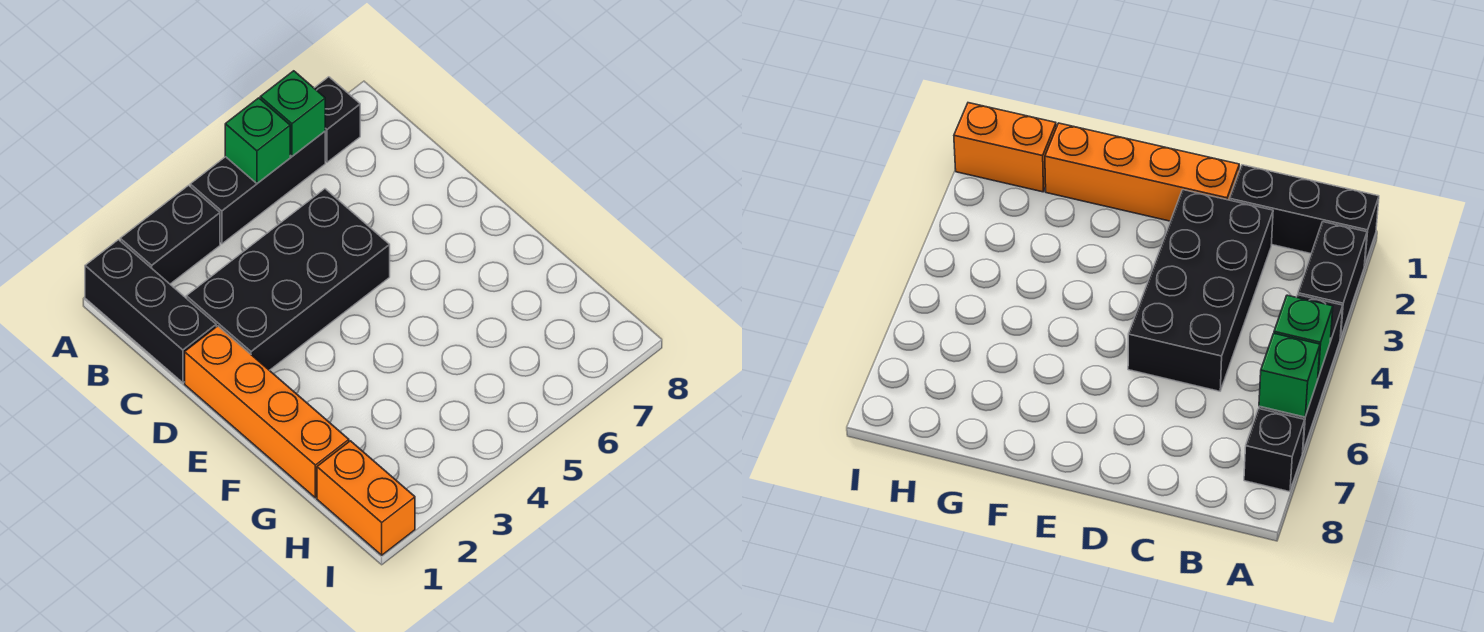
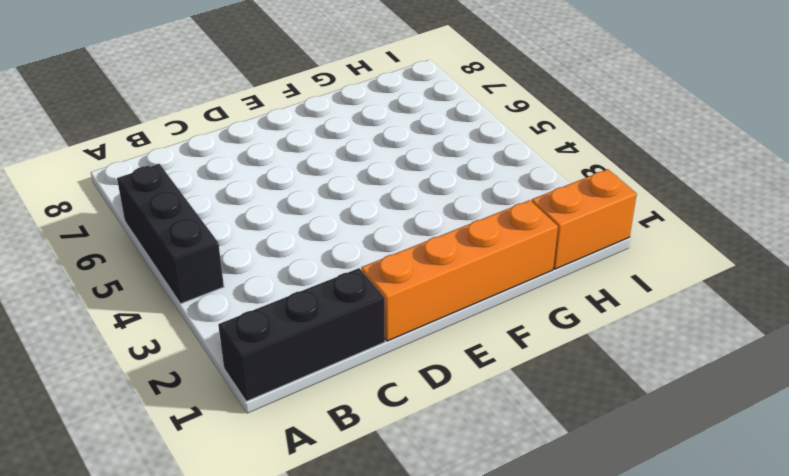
none -> black 1x2 brick [120,185,220,284]
none -> black 1x1 brick [314,77,360,162]

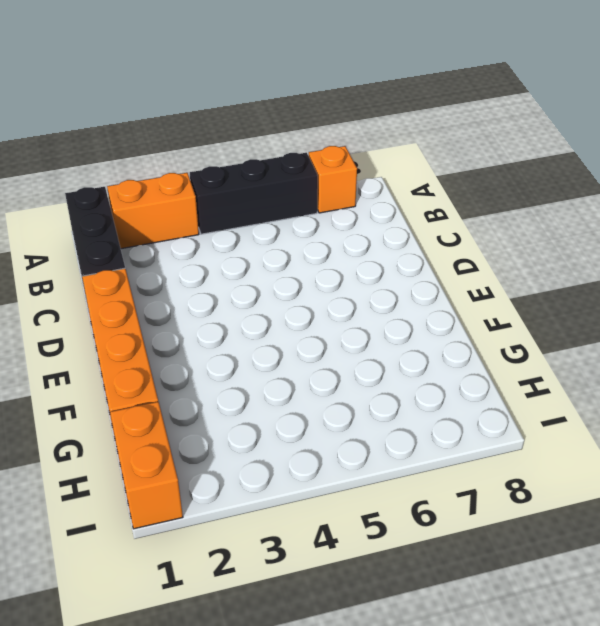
orange 1x2 brick [107,173,199,249] -> black 1x2 brick [120,185,220,284]
orange 1x1 brick [309,146,357,213] -> black 1x1 brick [314,77,360,162]
none -> black 2x4 brick [186,189,390,370]
none -> green 1x1 brick [225,98,290,183]

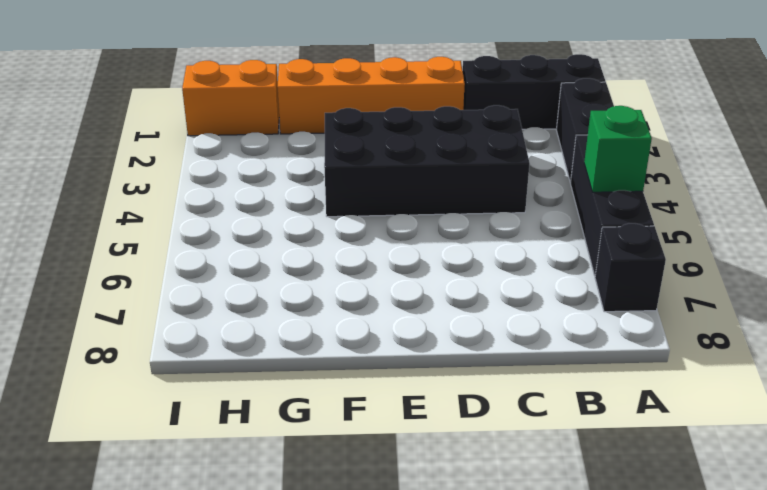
black 2x4 brick [324,105,530,217] -> black 2x4 brick turned to [186,189,390,370]
none -> green 1x1 brick [260,71,325,156]

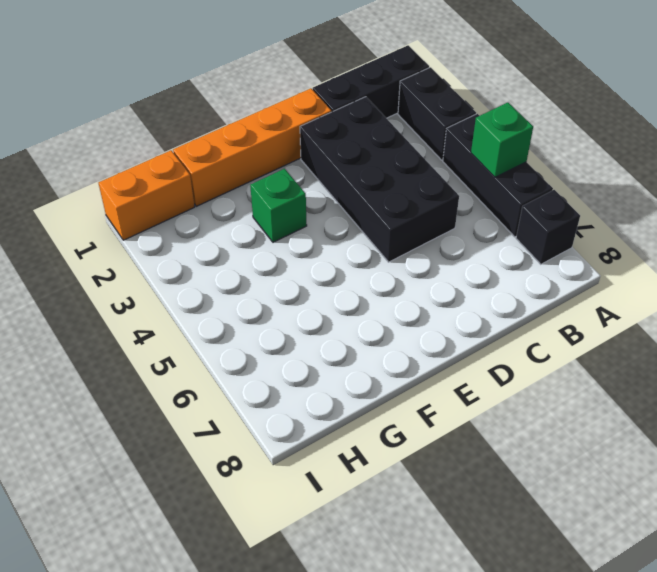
green 1x1 brick [250,169,307,242] -> green 1x1 brick moved to [260,71,325,156]

